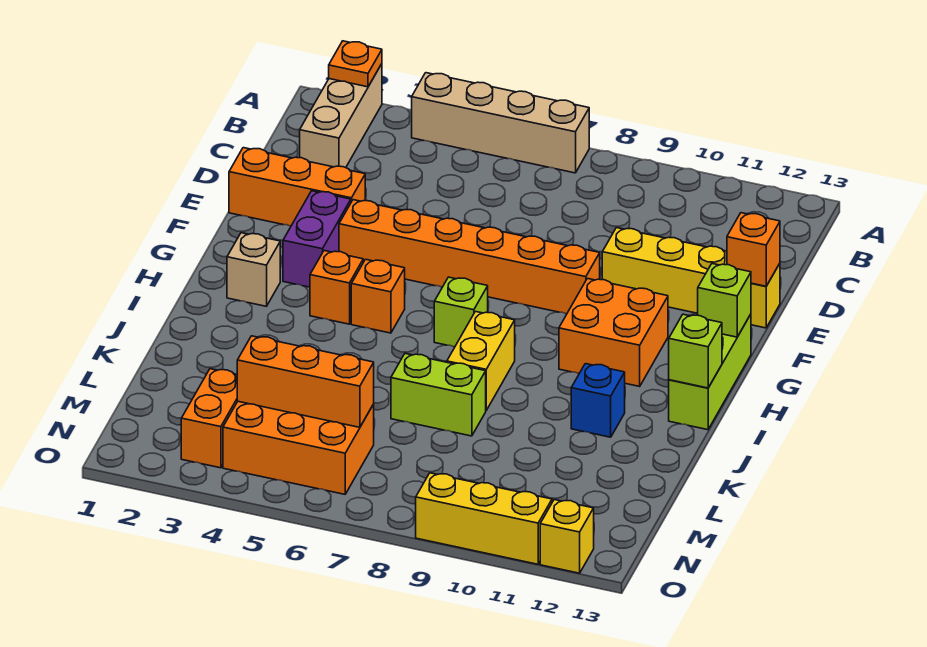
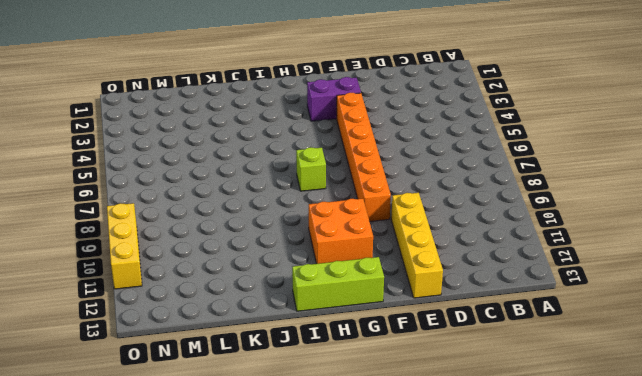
none -> tan 1x3 brick [300,64,382,168]
none -> tan 1x4 brick [412,73,589,173]
none -> orange 1x3 brick [229,148,365,226]

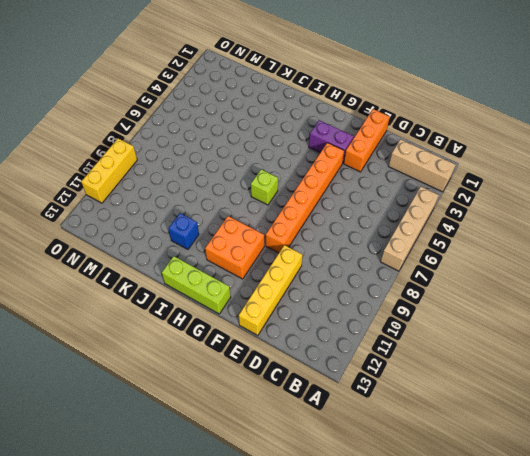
none -> tan 1x1 brick [227,233,280,306]
none -> orange 1x1 brick [310,251,363,324]
none -> orange 1x1 brick [351,259,405,333]

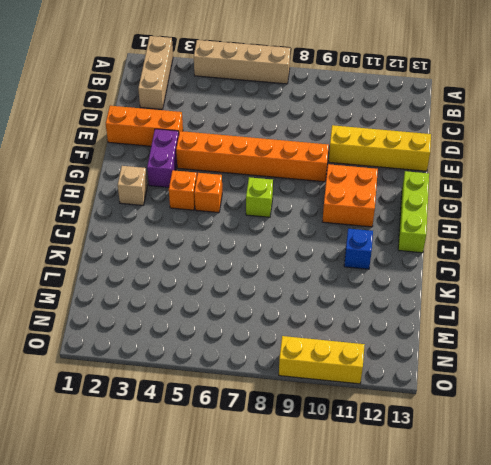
none -> yellow 1x2 brick [447,312,515,410]
none -> lime 1x2 brick [391,354,486,436]
none -> orange 1x2 brick [181,369,238,468]

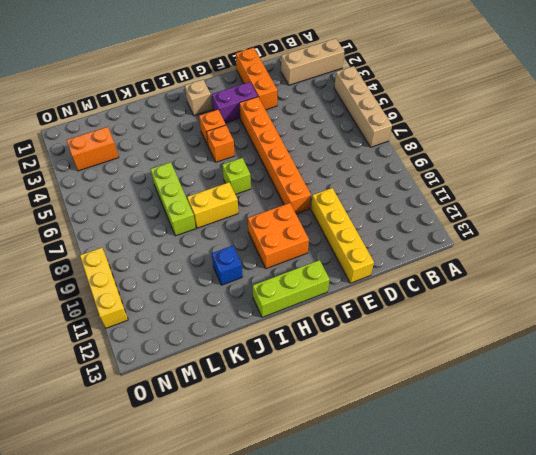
lime 1x3 brick [151,162,196,236] -> lime 1x2 brick [391,354,486,436]
none -> orange 2x3 brick [223,401,374,494]
none -> yellow 1x1 brick [540,500,594,573]
none -> orange 1x1 plate [329,41,382,87]

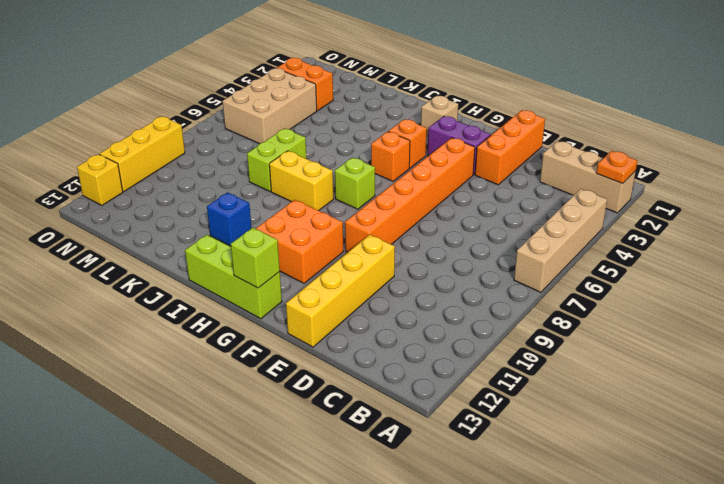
tan 2x3 brick [223,68,317,144] -> orange 2x3 brick [223,401,374,494]
none -> orange 1x1 brick [727,213,780,286]
none -> lime 1x1 brick [669,314,722,388]
none -> orange 1x3 brick [237,336,374,427]

